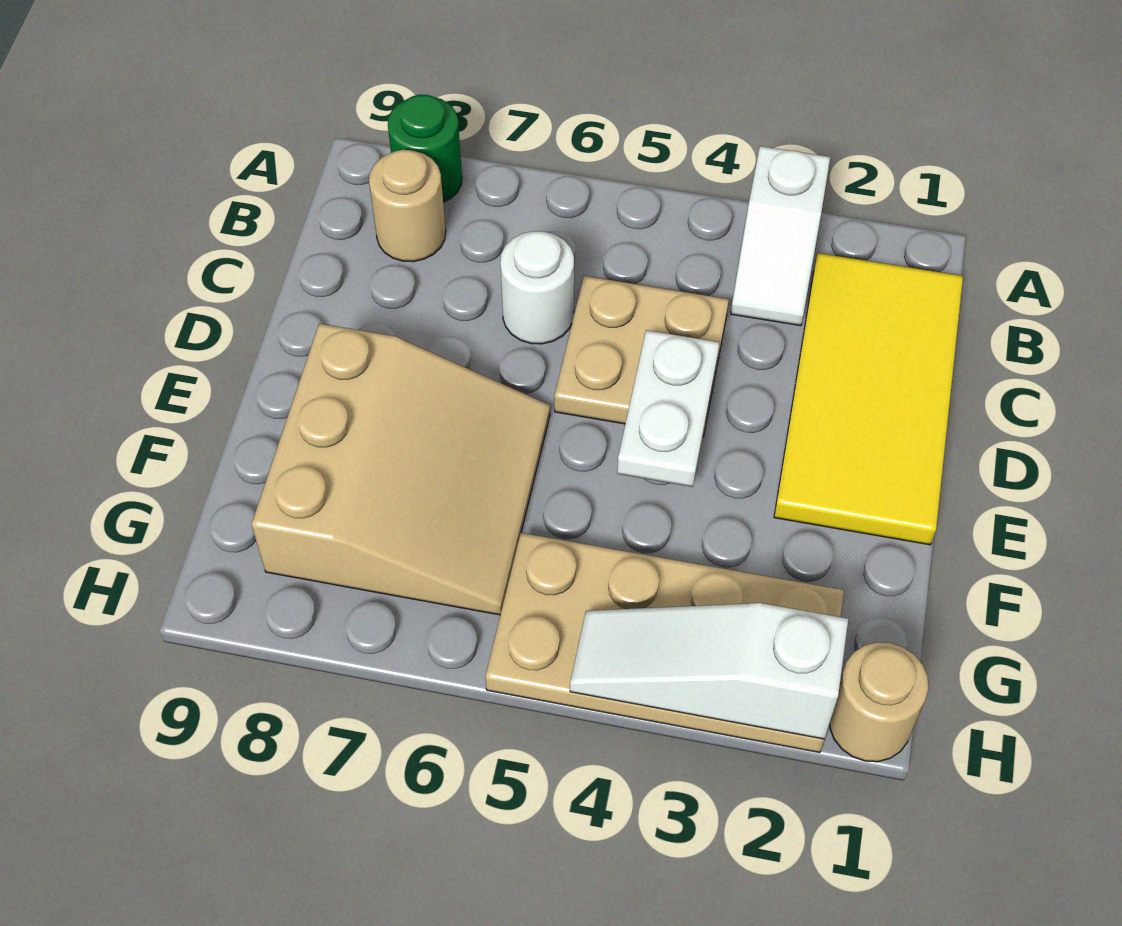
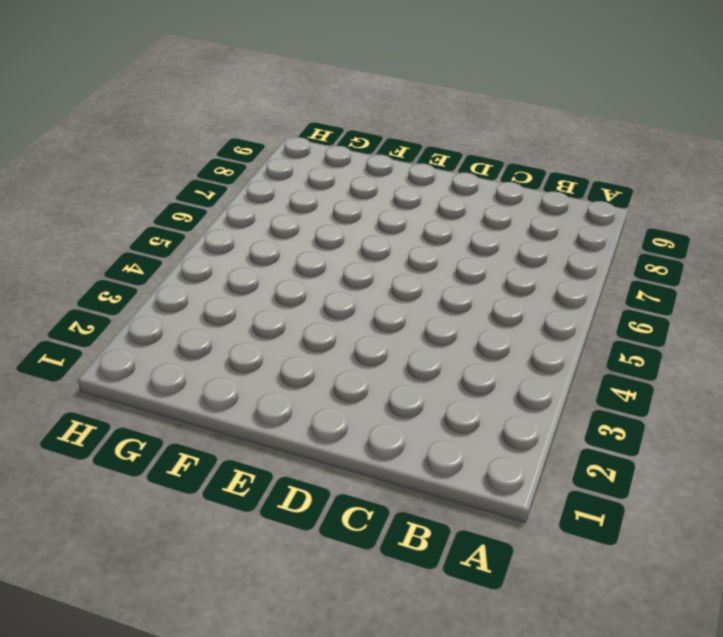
none -> white 1x2 slope [731,146,830,326]
none -> green 1x1 round brick [388,95,462,202]

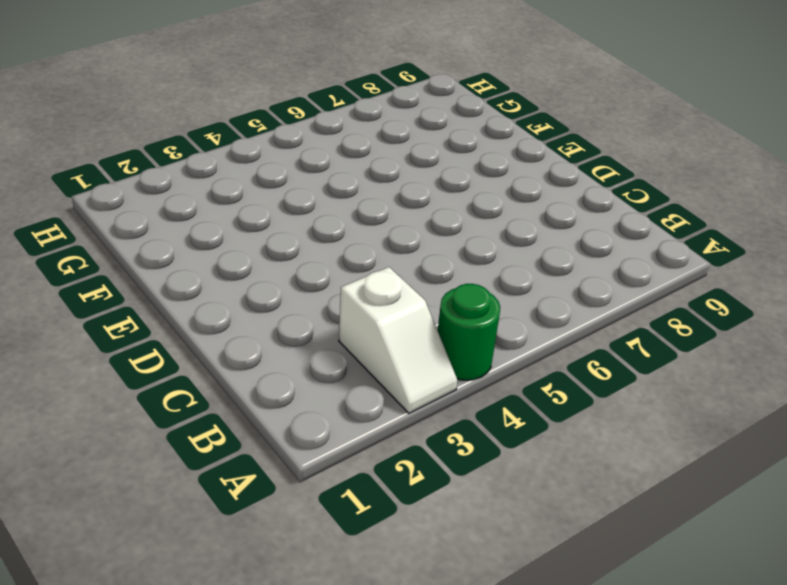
white 1x2 slope [339,267,458,413] -> white 1x2 slope turned to [731,146,830,326]
green 1x1 round brick [438,284,500,380] -> green 1x1 round brick moved to [388,95,462,202]
none -> yellow 2x4 tile [774,253,963,545]
none -> tan 1x1 round brick [369,150,446,262]

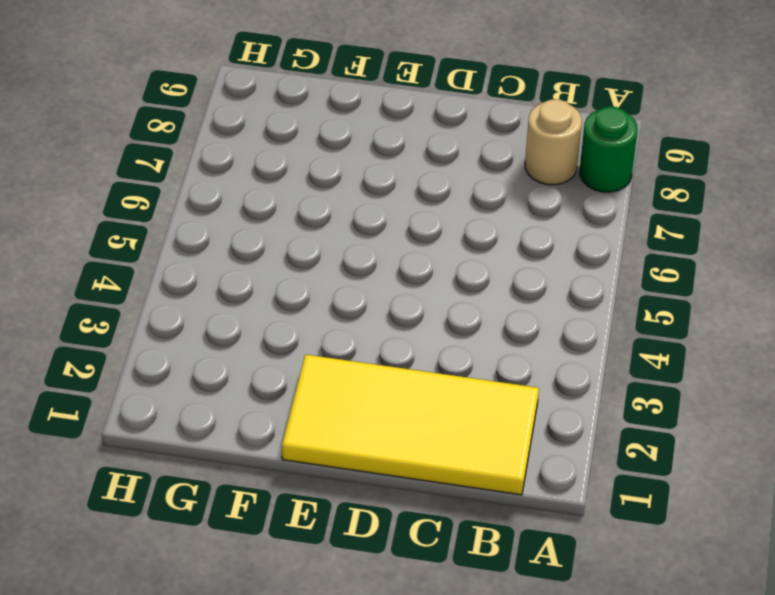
none -> white 1x2 slope [731,146,830,326]
none -> tan 2x2 plate [554,276,729,437]

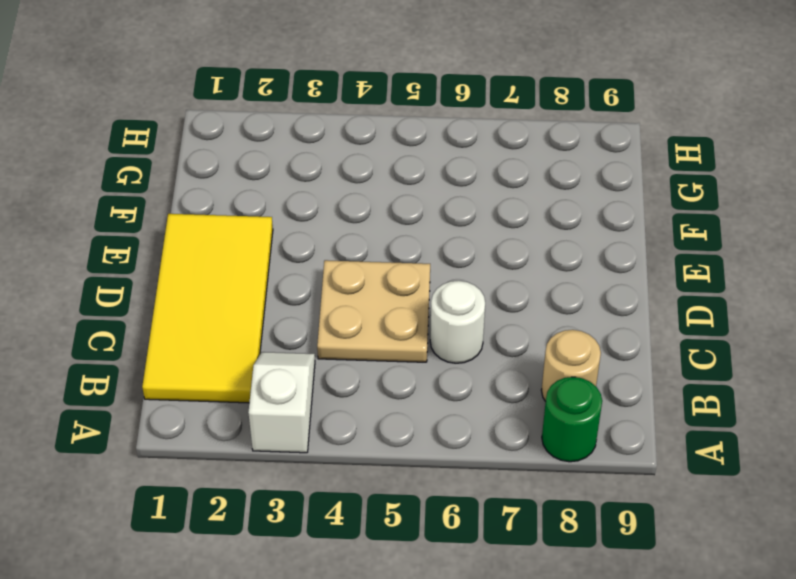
none -> tan 3x3 slope [251,324,550,615]
none -> tan 2x4 plate [485,533,844,753]

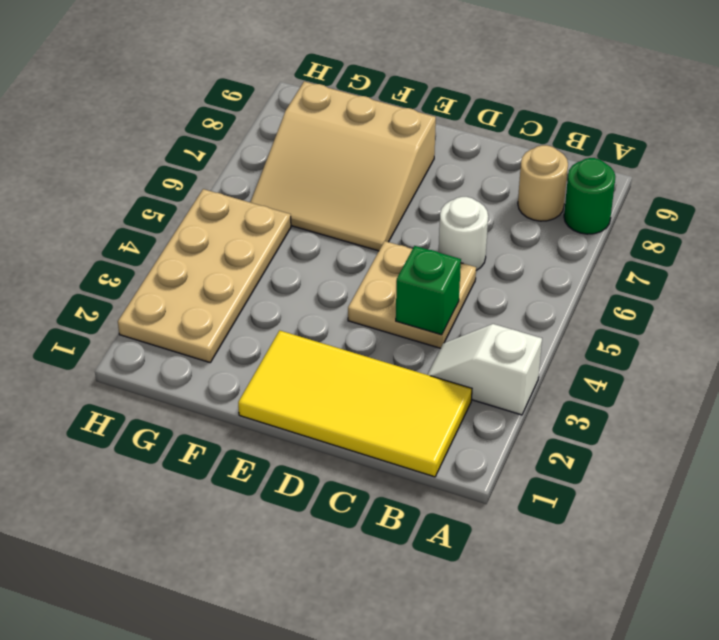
green 1x1 brick [396,246,461,335] -> none
none -> tan 1x1 round brick [829,642,928,762]
none -> white 1x2 plate [617,330,720,487]

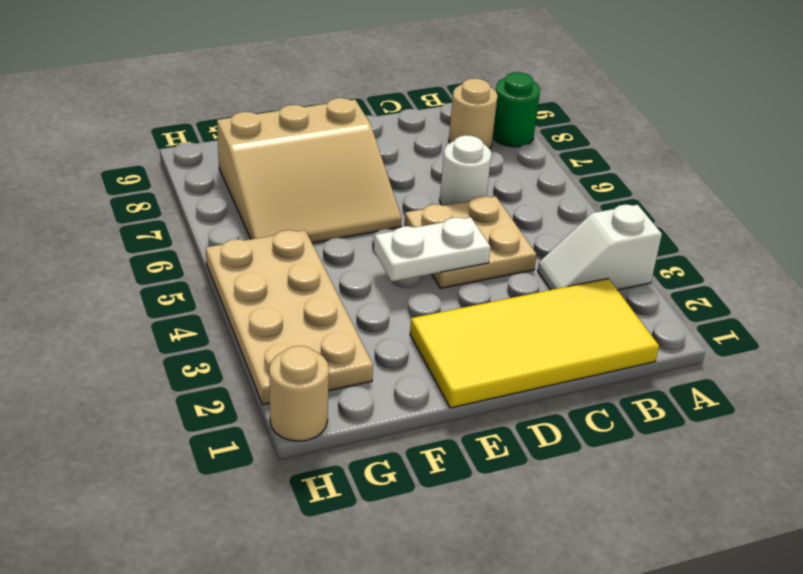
none -> white 1x3 slope [570,603,848,739]

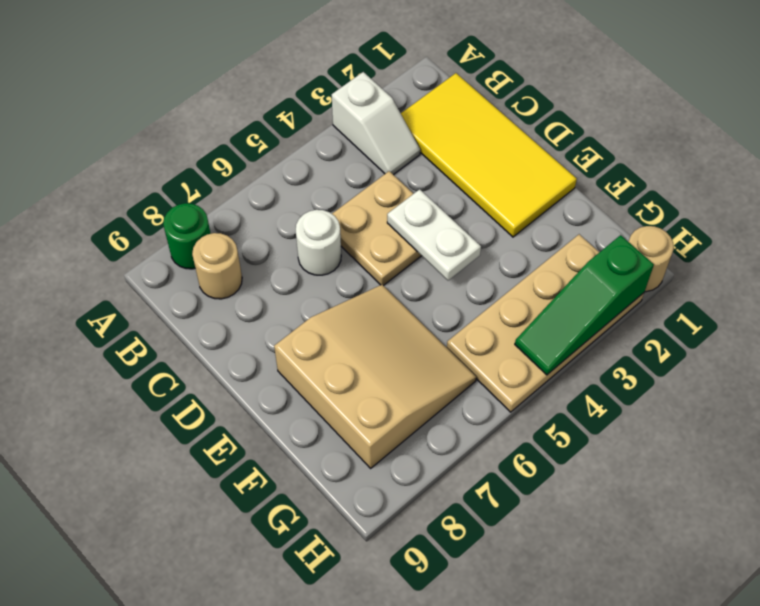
green 1x3 slope [515,235,654,375] -> white 1x3 slope [570,603,848,739]

